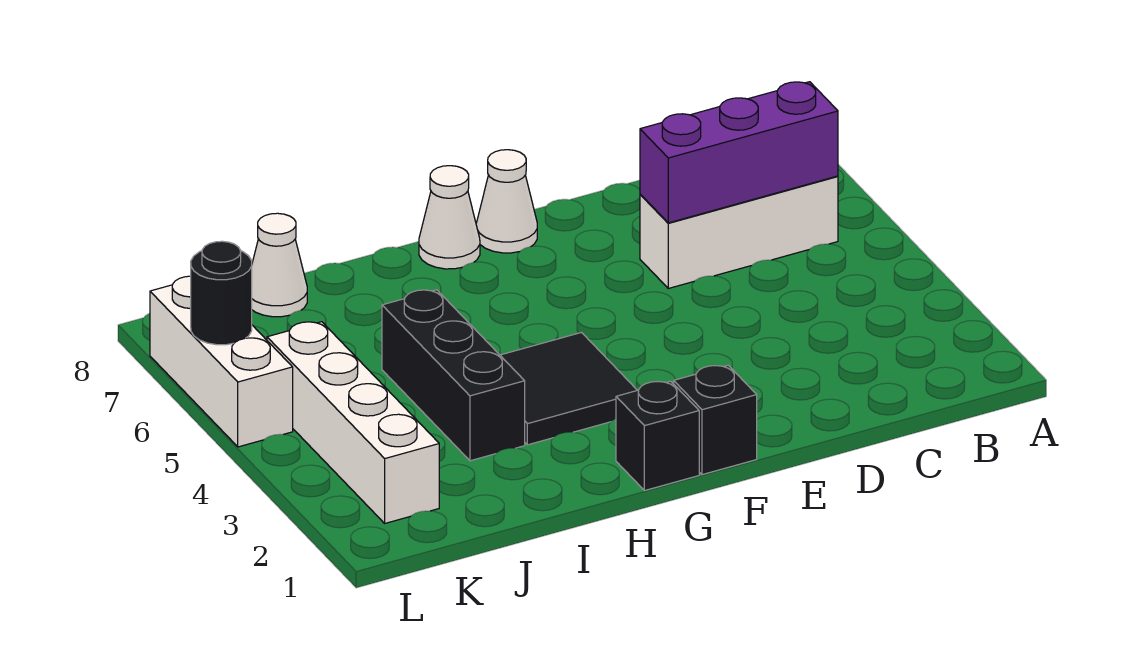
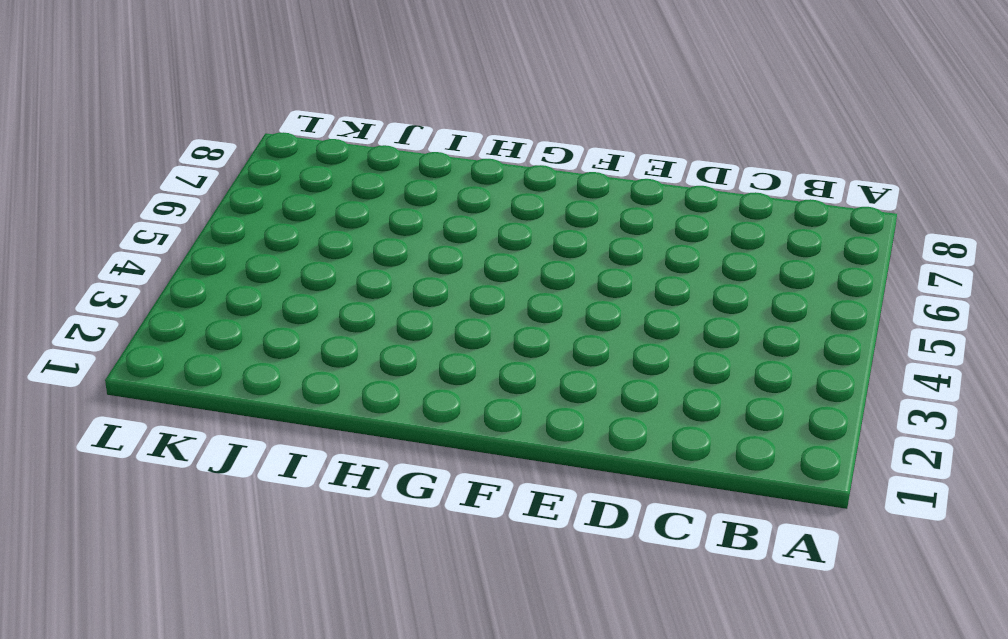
none -> white 1x3 brick [640,176,838,288]
none -> black 1x1 brick [674,365,757,475]
none -> white 1x1 cone [476,150,537,253]

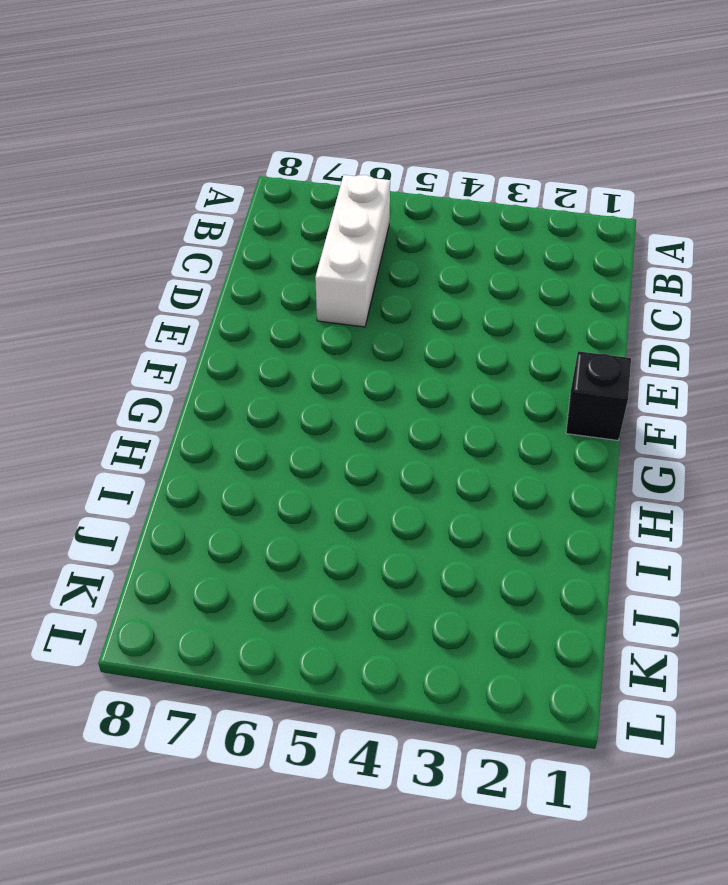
none -> white 1x1 cone [476,150,537,253]
none -> black 1x1 brick [616,381,699,491]
none -> black 2x2 tile [500,333,637,445]

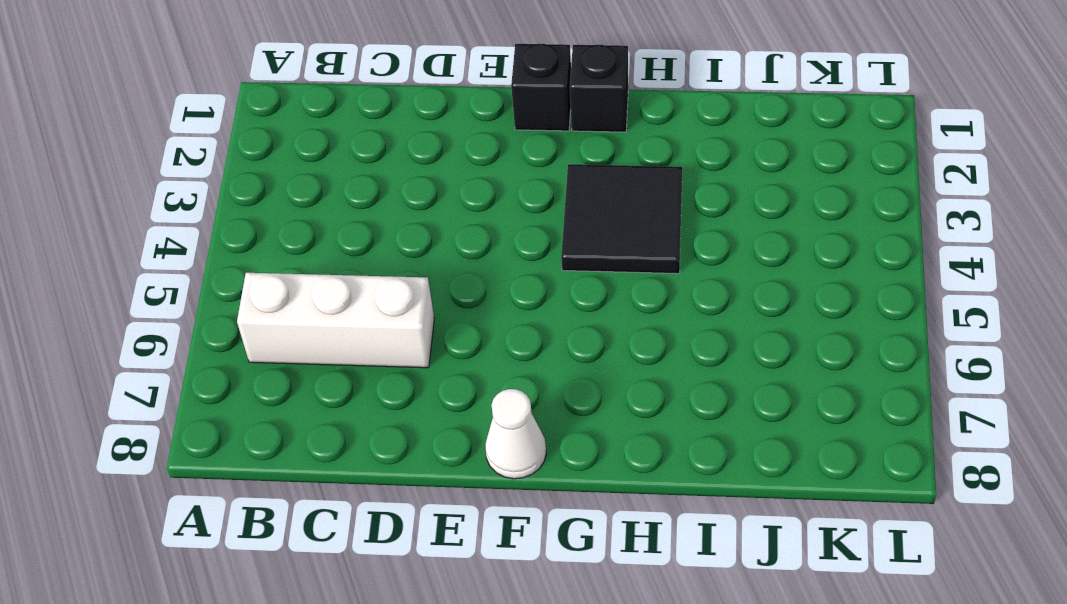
none -> white 1x1 cone [419,166,480,269]
none -> black 1x3 brick [382,290,525,461]
none -> white 1x1 cone [252,213,307,317]

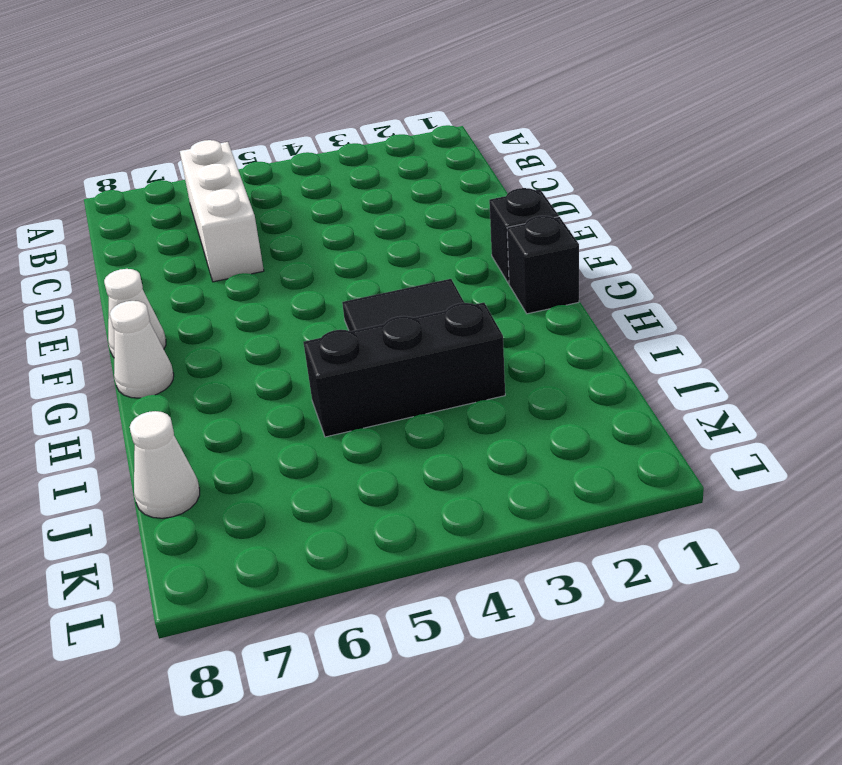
none -> white 1x4 brick [267,322,439,523]
none -> white 1x3 brick [150,276,293,447]
none -> purple 1x3 brick [640,82,838,223]

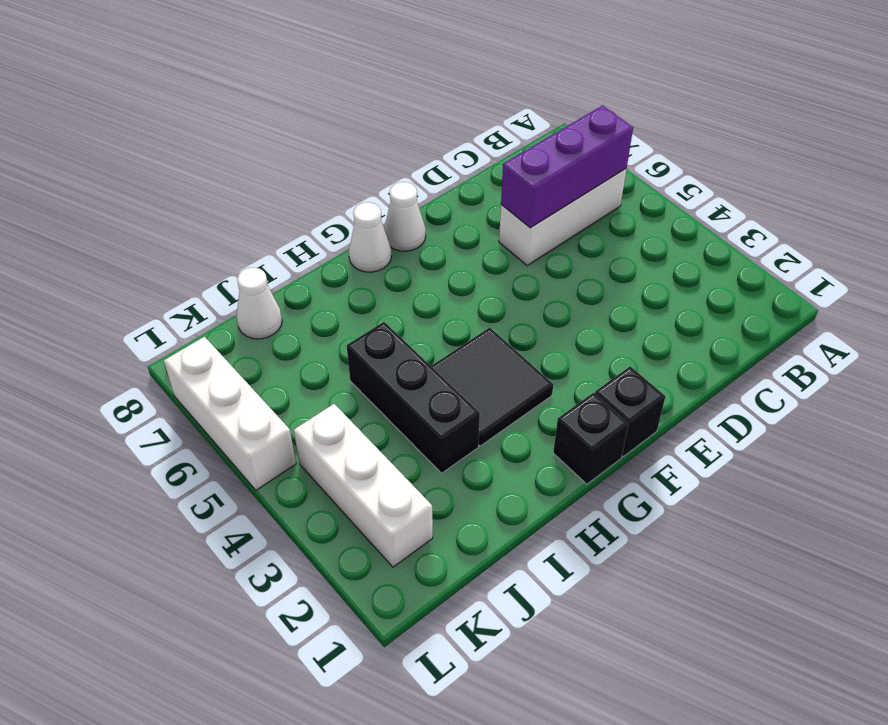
white 1x3 brick [294,404,433,567] -> white 1x4 brick [267,322,439,523]
none -> black 1x1 round brick [191,241,252,345]

